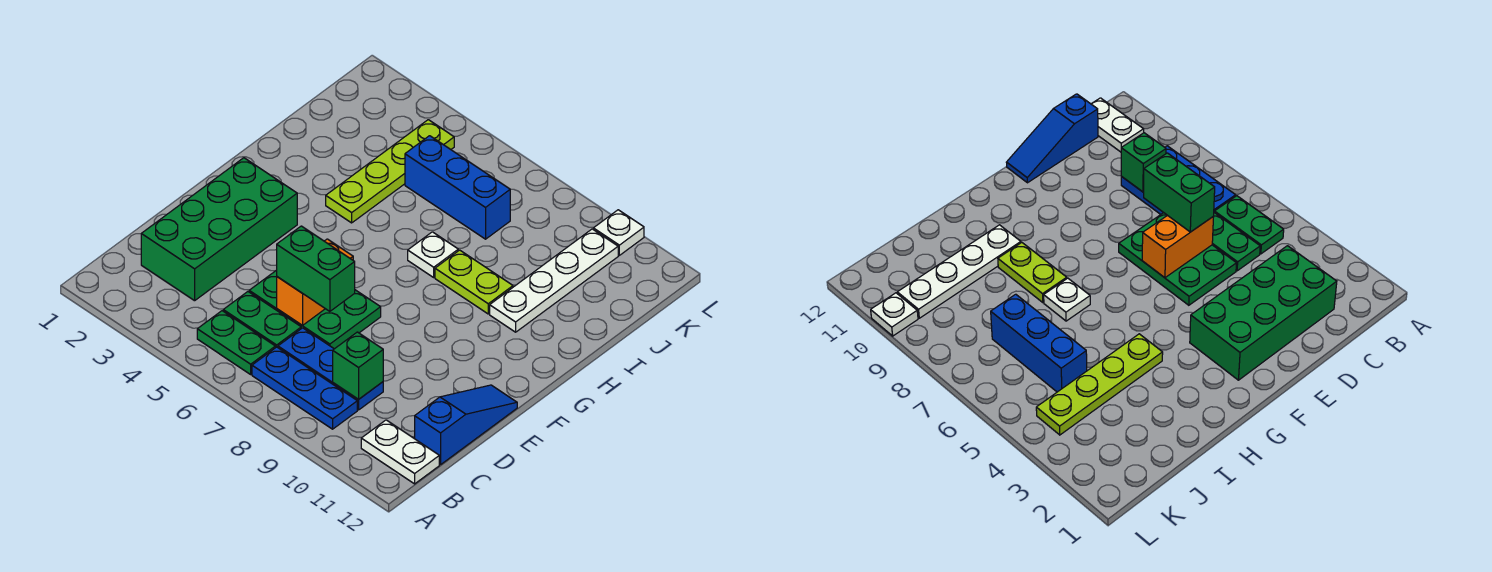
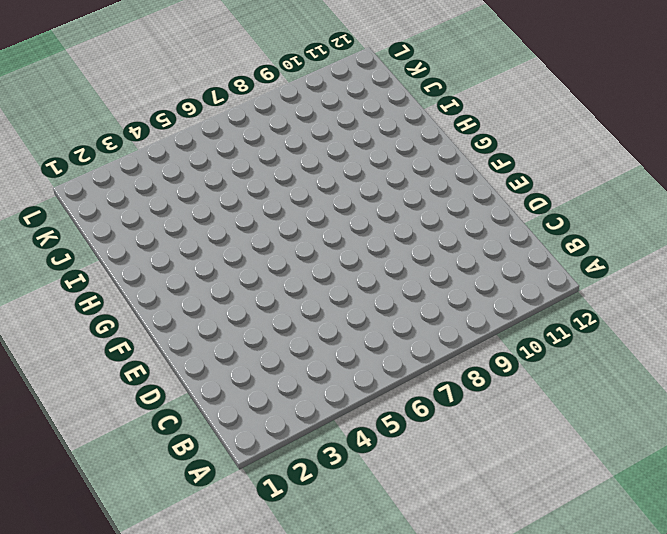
none -> green 1x2 plate [197,311,275,374]
none -> blue 1x3 plate [252,347,357,429]
none -> white 1x2 plate [361,420,439,484]

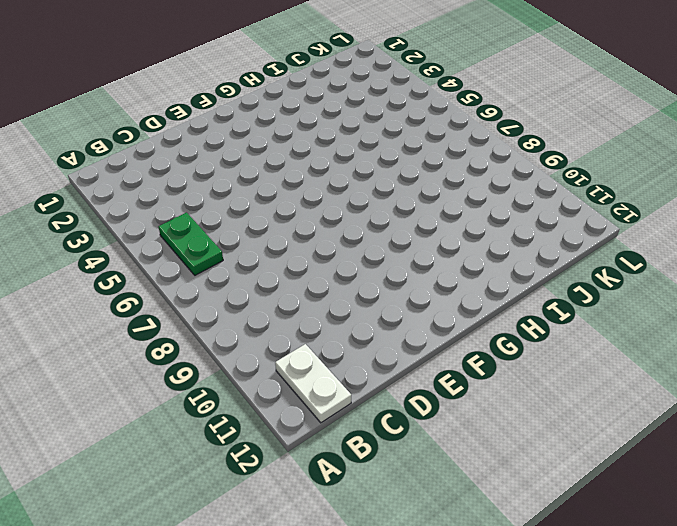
none -> blue 1x3 plate [252,347,357,429]
none -> green 2x4 brick [141,158,297,301]
none -> green 1x2 plate [223,292,301,348]

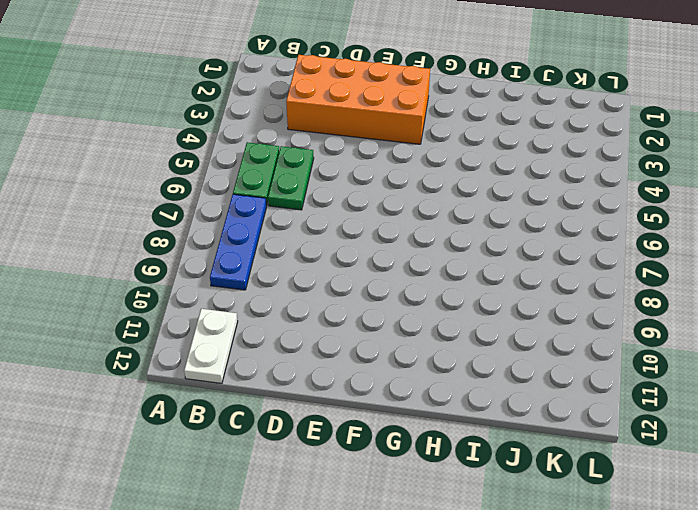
orange 2x4 brick [286,55,430,144] -> green 2x4 brick [141,158,297,301]
none -> blue 1x3 plate [278,328,383,410]
none -> blue 1x3 slope [415,385,517,465]
none -> green 2x3 plate [249,270,381,349]

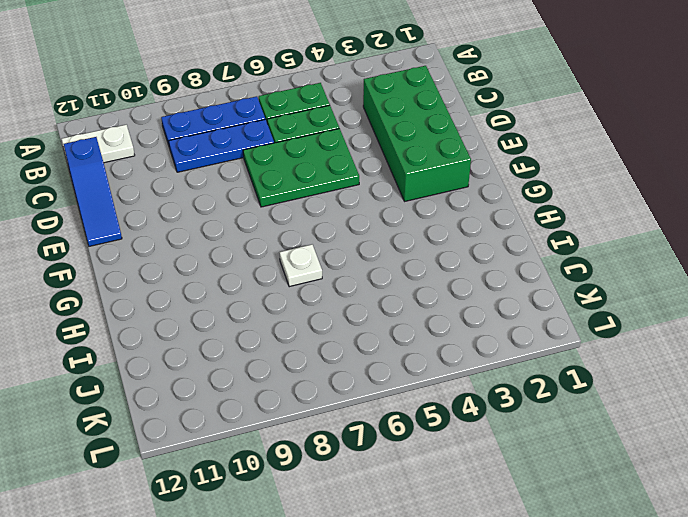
none -> lime 1x4 plate [326,120,454,223]
none -> lime 1x2 plate [435,250,513,314]
none -> white 1x4 plate [490,229,618,332]

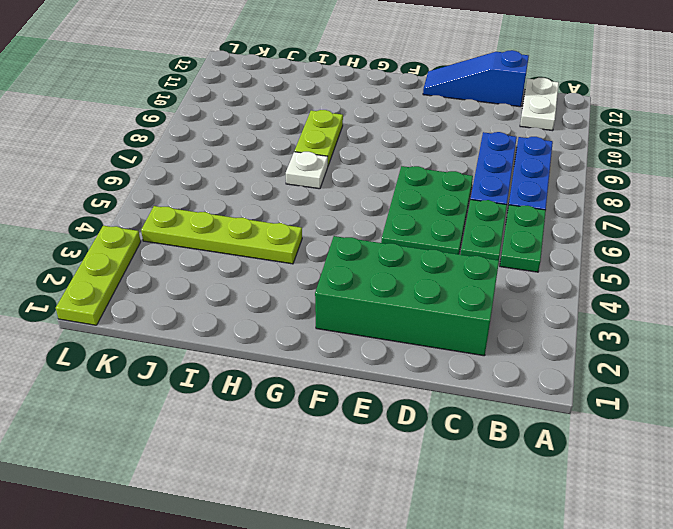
lime 1x3 plate [56,226,141,325] -> none
none -> white 1x4 plate [490,229,618,332]
none -> blue 1x3 brick [405,136,510,239]
none -> white 1x1 plate [593,210,644,255]

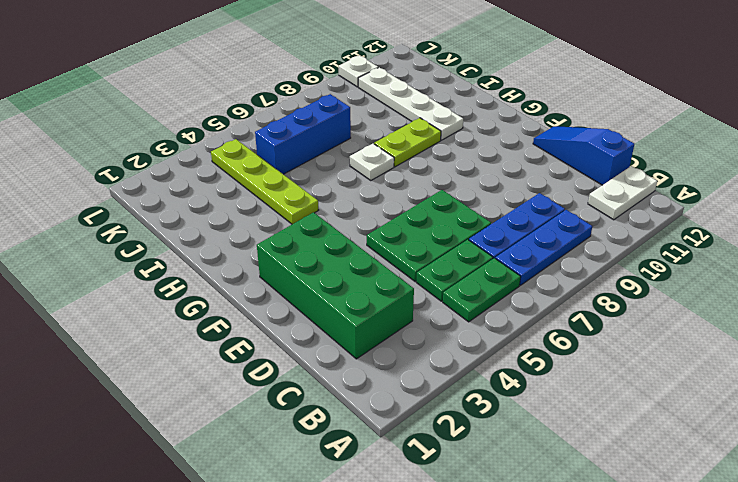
none -> green 1x1 brick [333,332,383,399]
none -> orange 1x2 brick [277,239,353,325]
none -> green 1x2 brick [277,226,355,311]

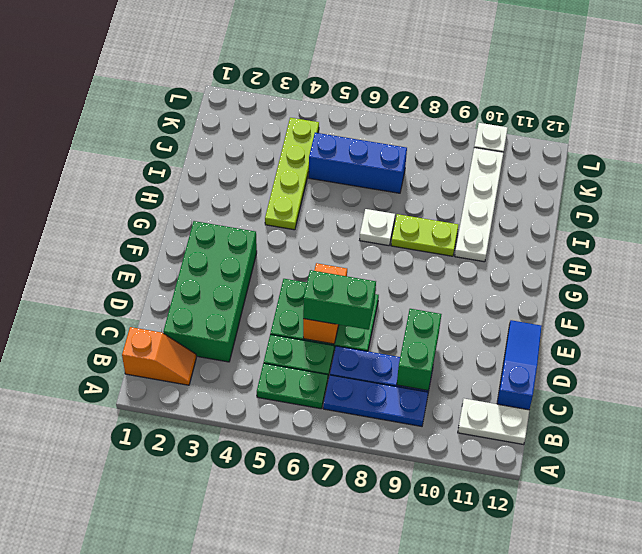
orange 1x2 slope [122,327,196,385] -> none
green 1x2 brick [397,309,441,391] -> green 1x1 brick [333,332,383,399]

